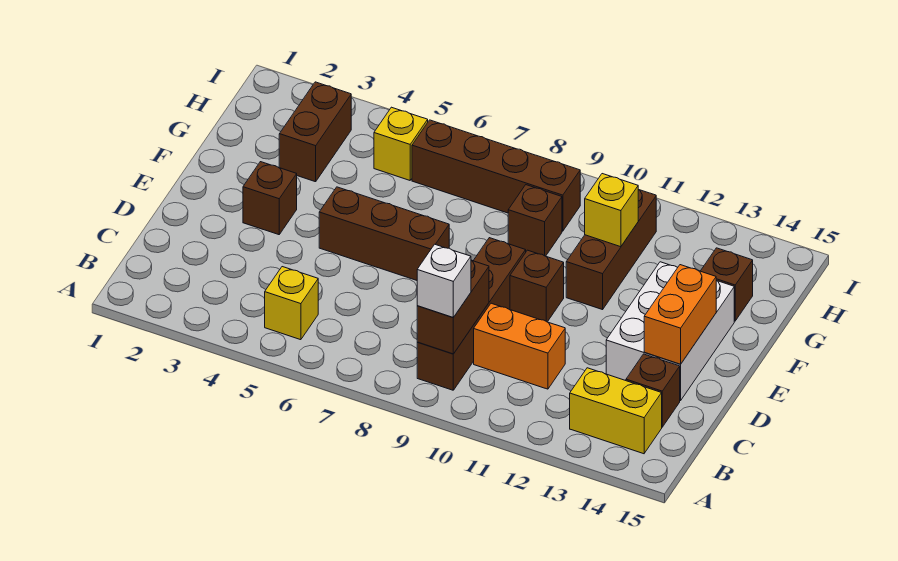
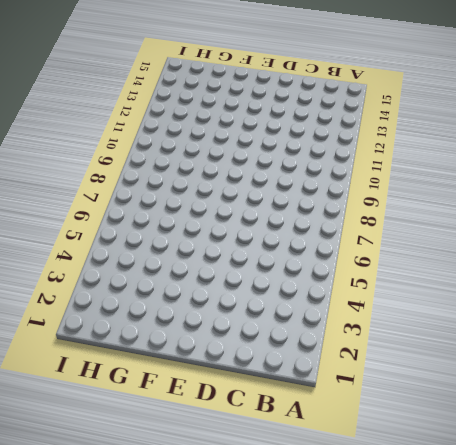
none -> yellow 1x1 brick [265,267,318,340]
none -> brown 1x4 brick [417,238,526,390]
none -> yellow 1x2 brick [570,368,662,454]

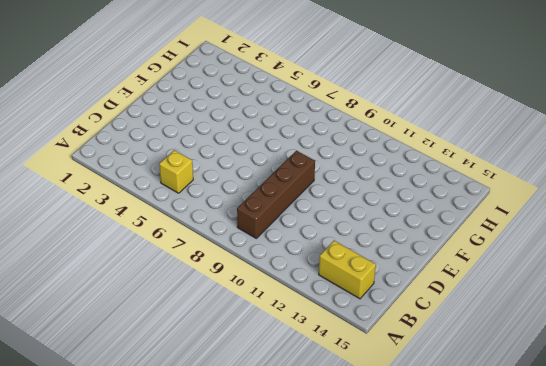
none -> orange 1x2 brick [474,303,565,389]
none -> brown 1x1 brick [626,354,680,427]
none -> white 2x3 brick [606,262,734,401]

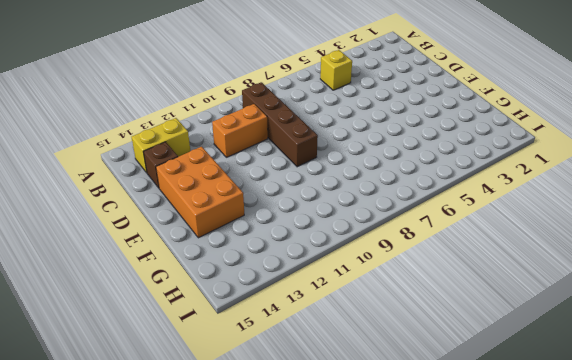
orange 2x3 brick [156,147,244,238] -> white 2x3 brick [606,262,734,401]
none -> brown 1x1 brick [243,162,297,235]
none -> brown 1x3 brick [319,187,449,280]
none -> brown 1x1 brick [510,250,564,322]

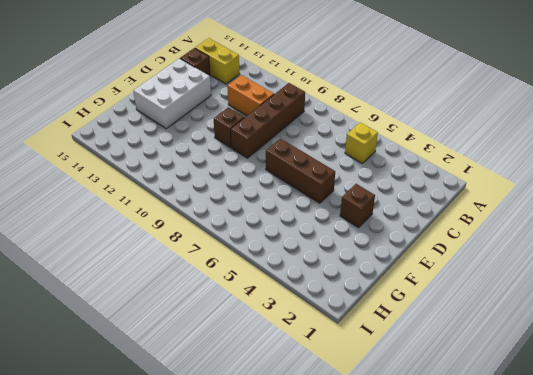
none -> brown 1x3 brick [566,190,656,310]
none -> brown 1x2 brick [279,82,351,182]
none -> brown 1x1 brick [508,185,562,256]

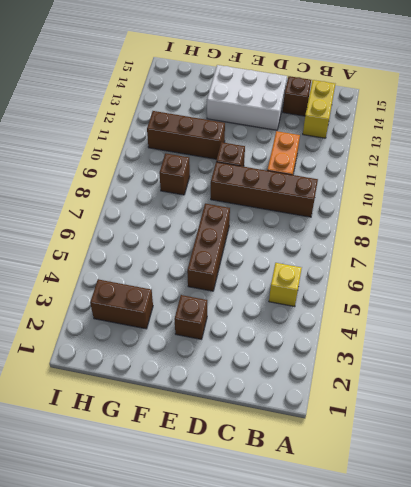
none -> brown 1x1 brick [701,248,753,321]
none -> yellow 1x1 brick [374,107,428,180]
none -> brown 1x4 brick [412,120,580,231]

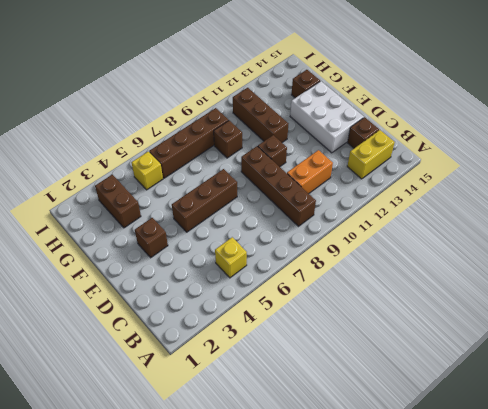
none -> brown 1x2 brick [417,260,489,354]
none -> orange 1x2 brick [644,265,716,364]
none -> yellow 1x1 brick [585,174,638,247]

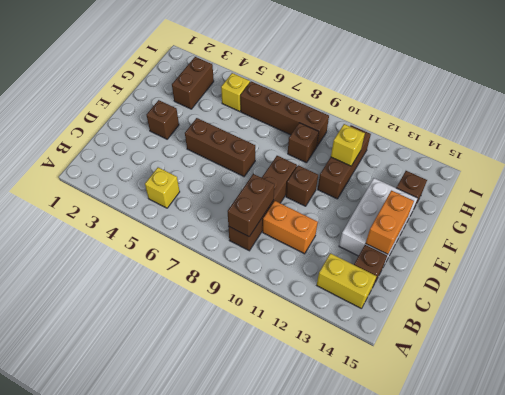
none -> white 1x1 brick [417,244,471,317]

